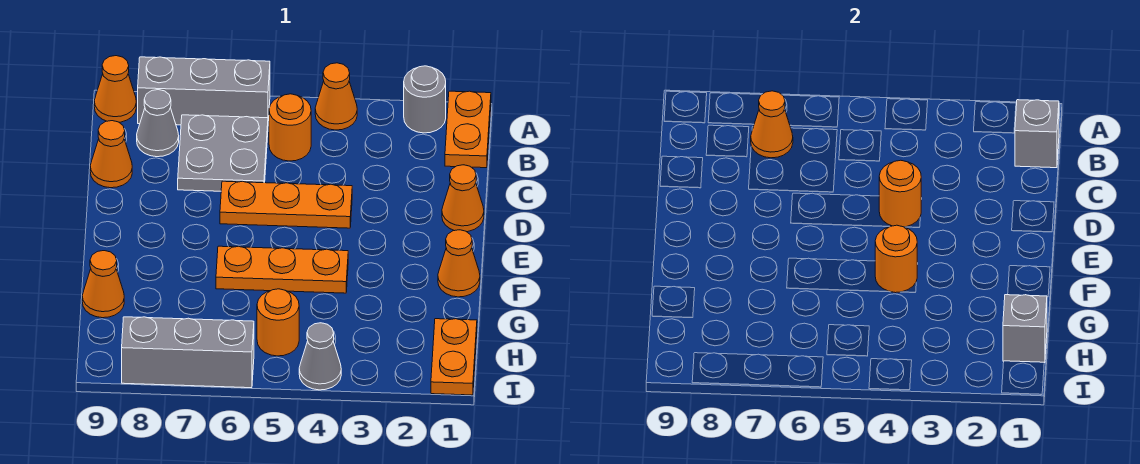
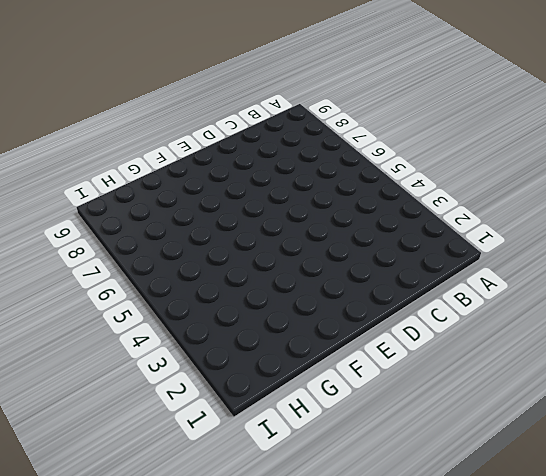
none -> orange 1x2 plate [445,91,491,168]
none -> grey 1x1 round brick [404,66,446,133]
none -> orange 1x1 cone [315,63,357,130]

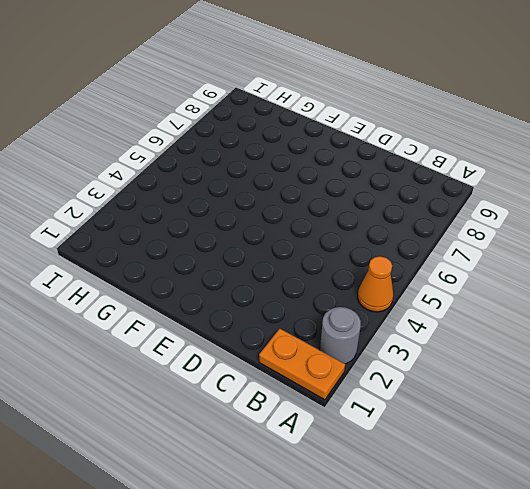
none -> grey 1x3 brick [138,57,270,125]
none -> orange 1x1 cone [94,56,136,122]
none -> orange 1x1 round brick [269,94,311,161]

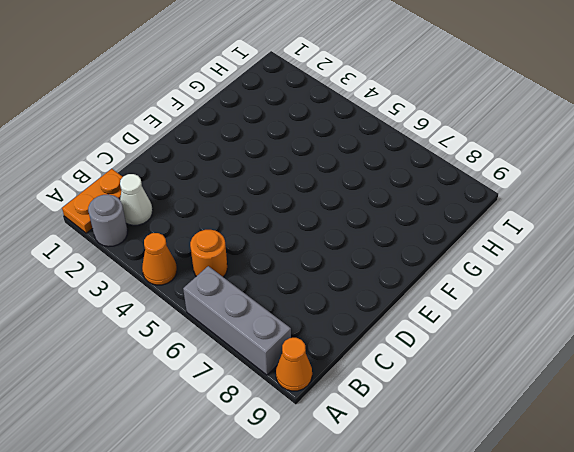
white 1x1 cone [120,174,153,225] -> none
none -> grey 2x2 plate [178,115,268,191]
none -> grey 1x1 cone [137,90,179,157]
none -> orange 1x1 cone [90,121,132,188]

